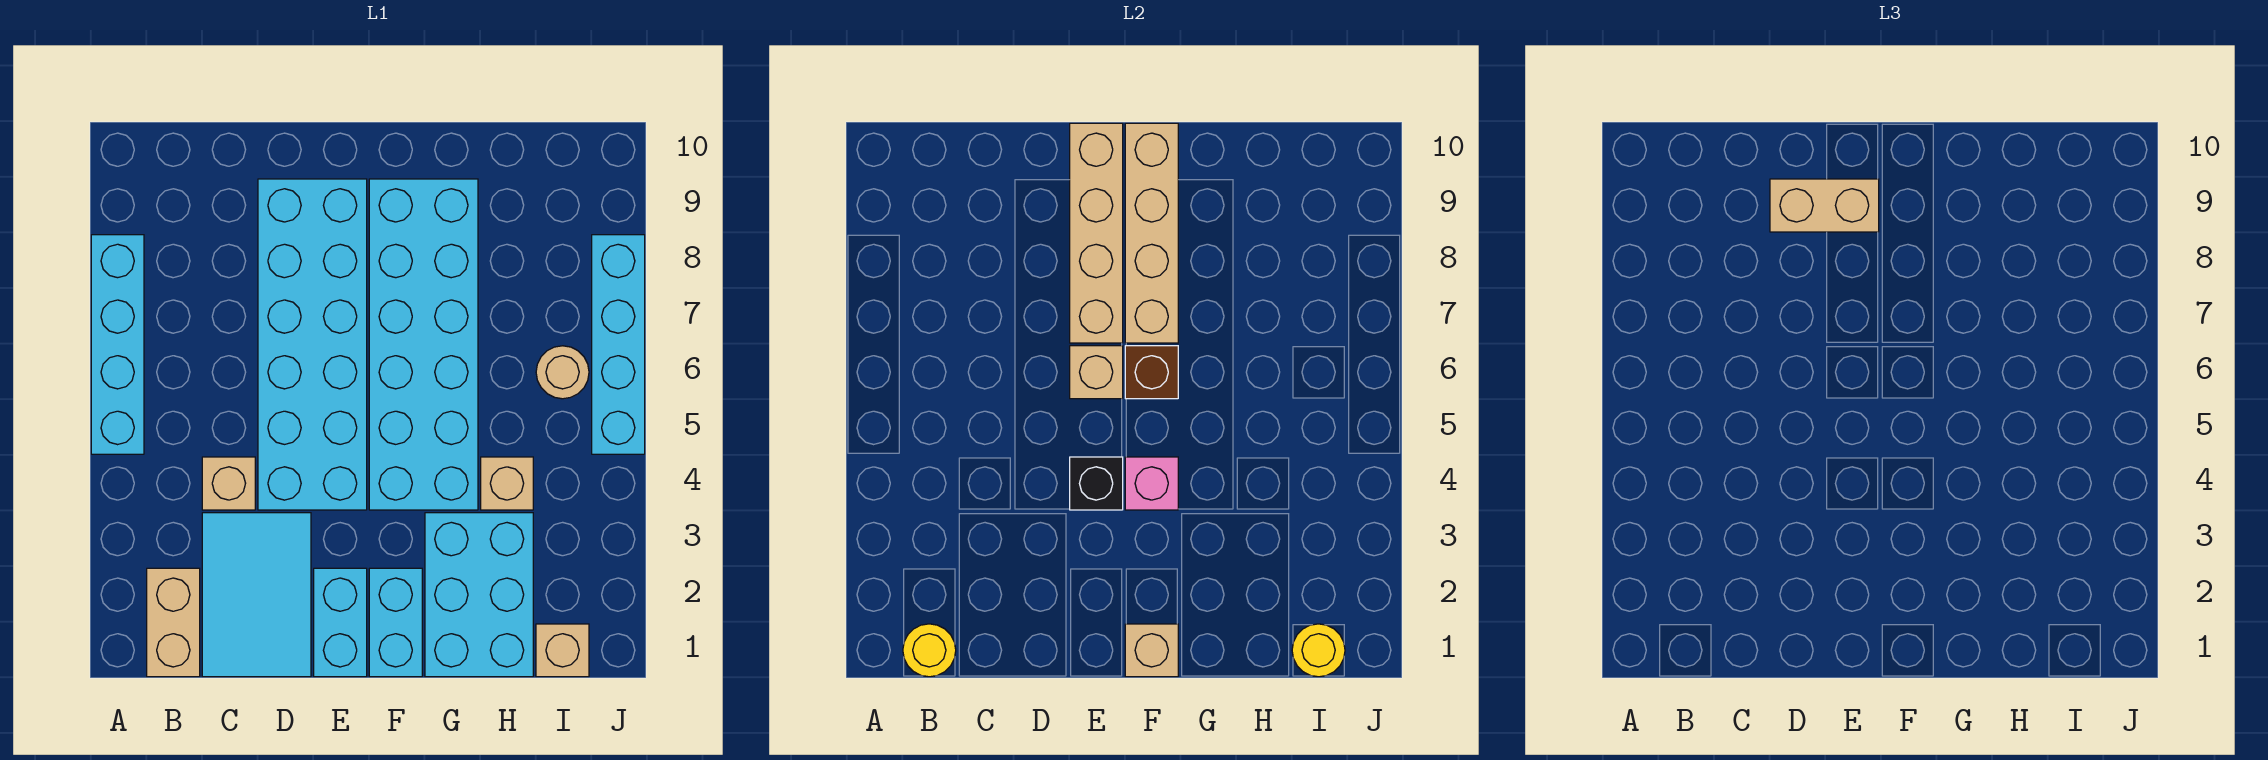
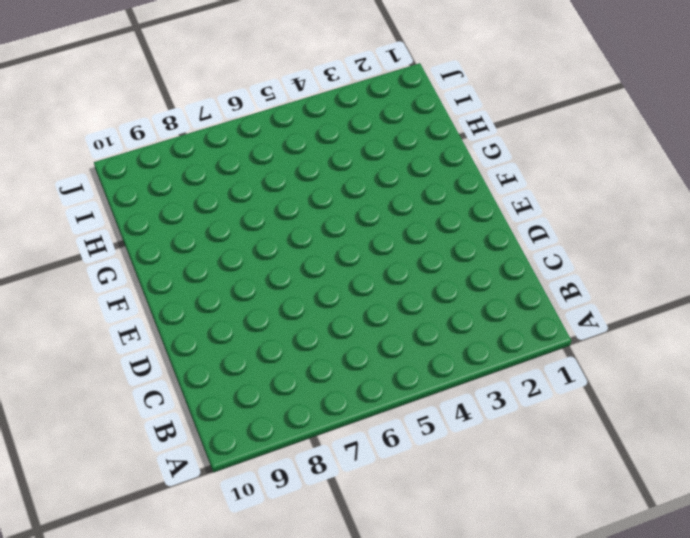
none -> cyan 1x4 brick [91,235,144,454]
none -> tan 1x2 brick [147,568,200,677]
none -> cyan 2x3 tile [202,513,311,677]

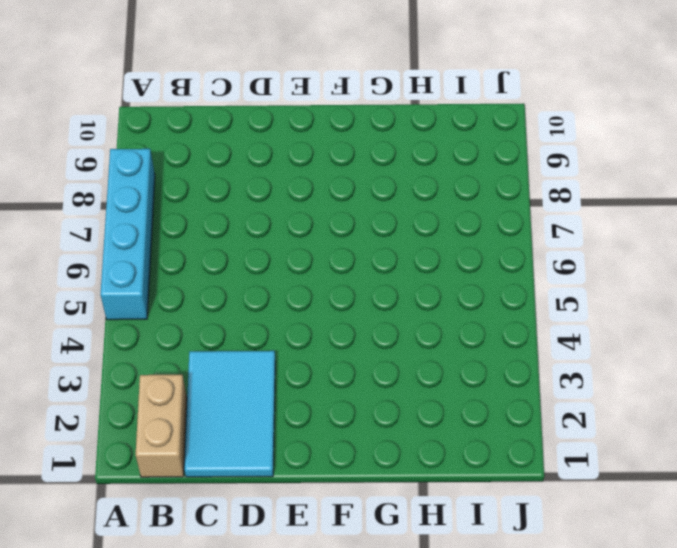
none -> tan 1x1 brick [202,457,255,510]
none -> cyan 2x6 brick [258,179,367,510]
none -> cyan 1x2 brick [314,568,367,677]

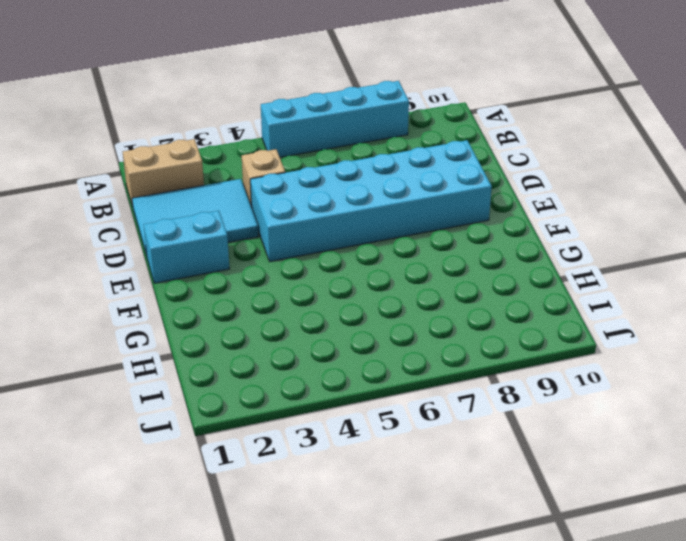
none -> cyan 1x2 brick [369,568,422,677]
none -> cyan 2x6 brick [369,179,478,510]
none -> cyan 2x3 brick [425,513,533,677]

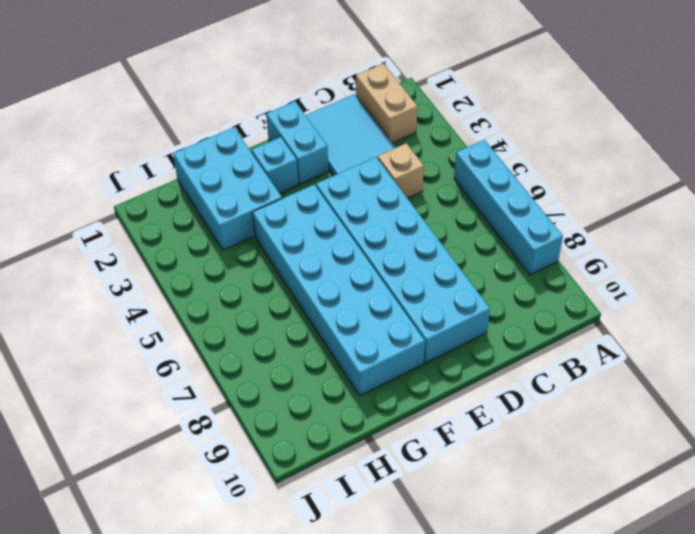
cyan 1x1 brick [252,137,298,193] -> cyan 1x2 brick [369,568,422,677]
none -> tan 1x1 brick [481,457,533,510]
none -> tan 1x1 brick [536,624,589,677]
none -> tan 1x1 round brick [536,346,589,399]

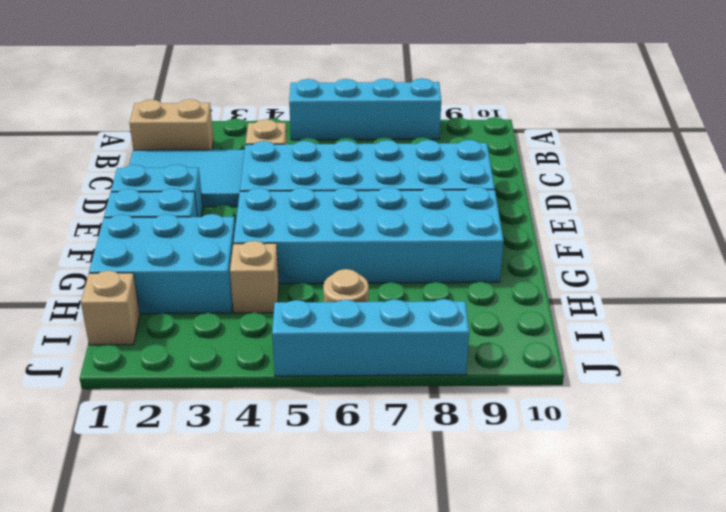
none -> yellow 1x1 round brick [903,624,956,677]
none -> black 1x1 brick [1070,457,1123,510]
none -> tan 1x1 brick [1070,346,1123,399]

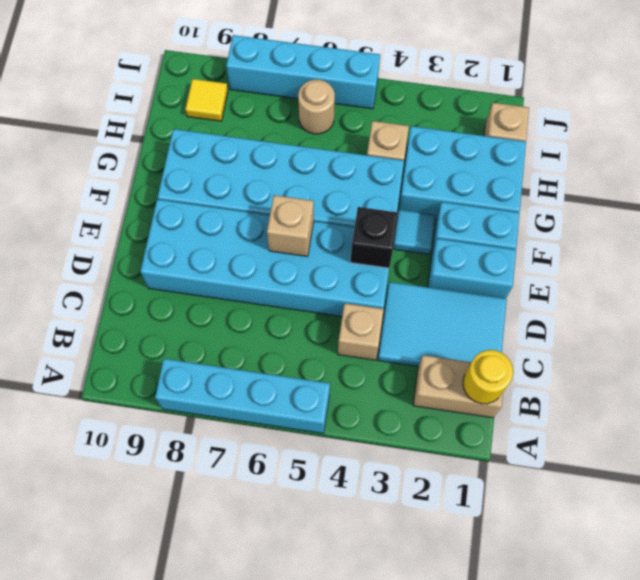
cyan 1x1 tile [393,210,436,254] -> none
yellow 1x1 tile [185,79,228,121] -> none
none -> tan 1x4 brick [1070,123,1123,343]
none -> tan 1x1 brick [1125,624,1178,677]
none -> pink 1x1 brick [1125,457,1178,510]

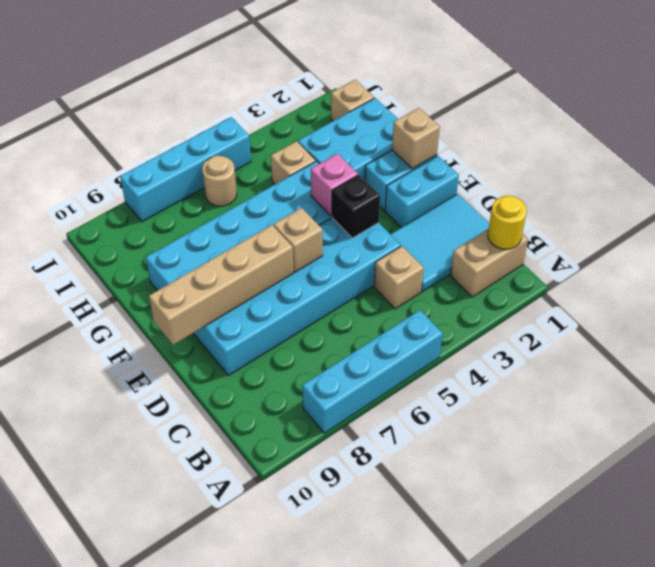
none -> brown 1x1 brick [1125,346,1178,399]
none -> tan 1x4 brick [1125,123,1178,343]
none -> yellow 1x1 round brick [1292,624,1345,677]

